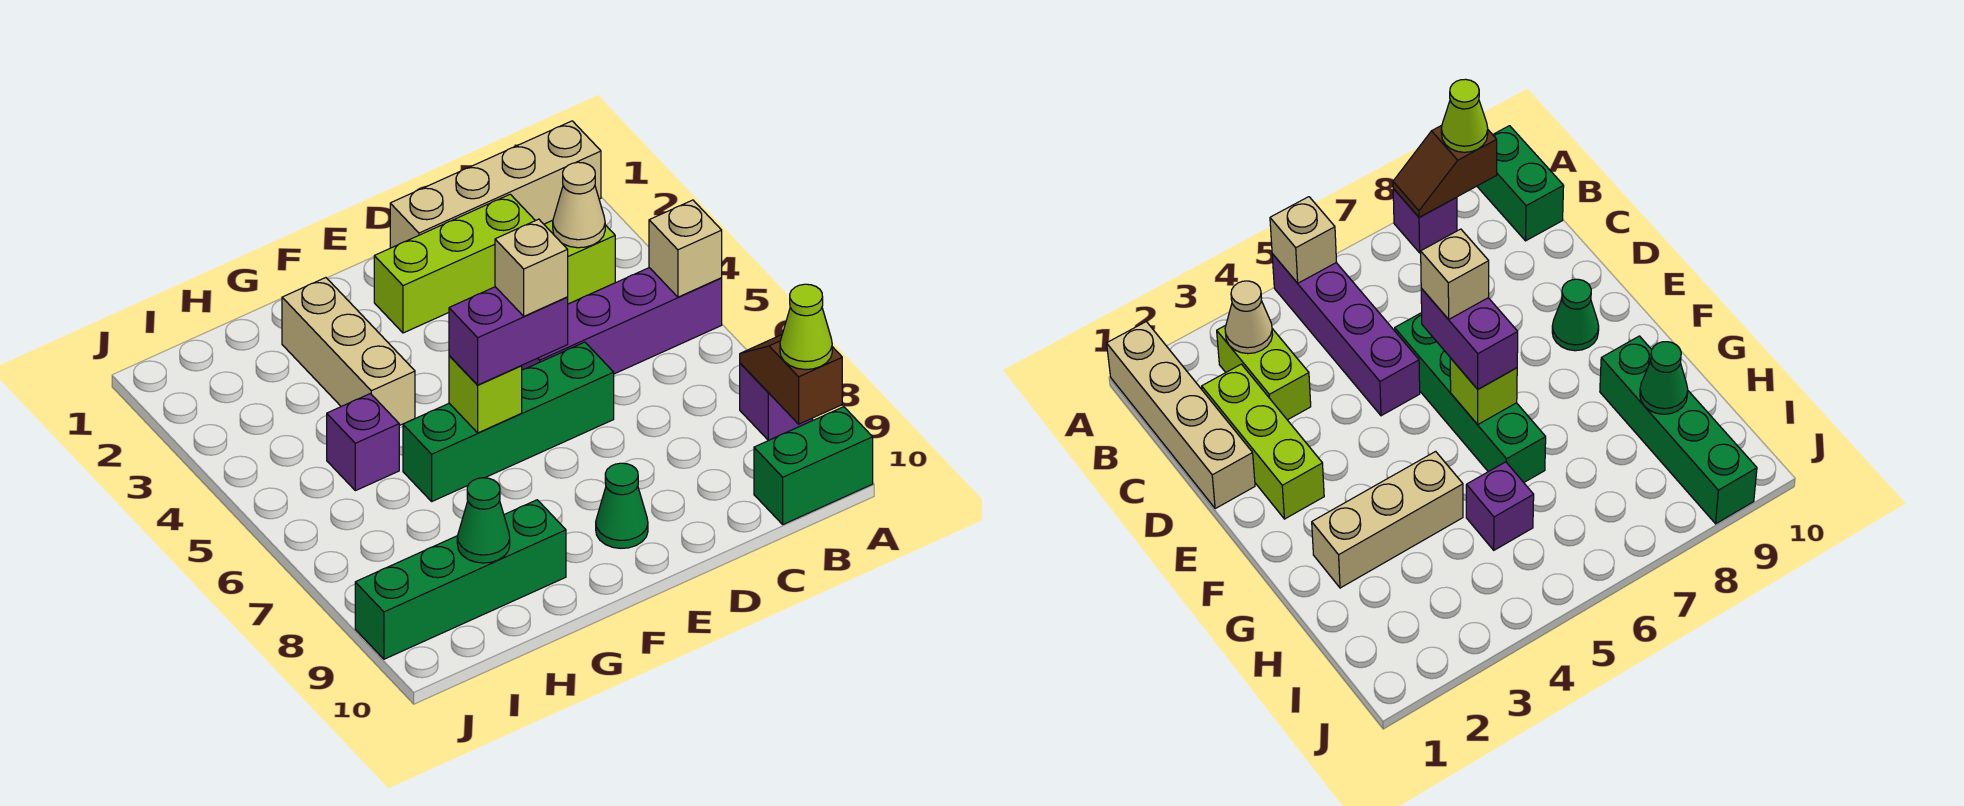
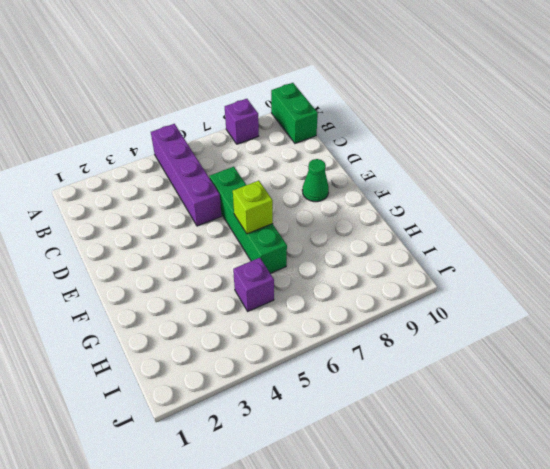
none -> tan 1x4 brick [390,121,601,248]
none -> lime 1x2 brick [544,220,615,304]
none -> lime 1x3 brick [374,194,535,333]

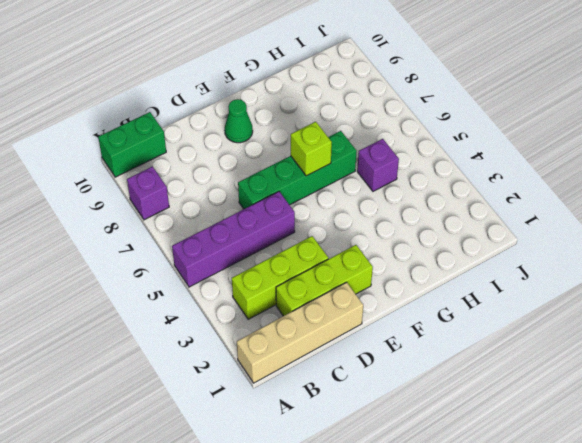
lime 1x3 brick [232,236,328,319] -> lime 1x2 brick [544,220,615,304]
none -> tan 1x3 brick [282,278,415,426]
none -> green 1x4 brick [355,500,566,659]
none -> tan 1x1 brick [649,200,722,297]

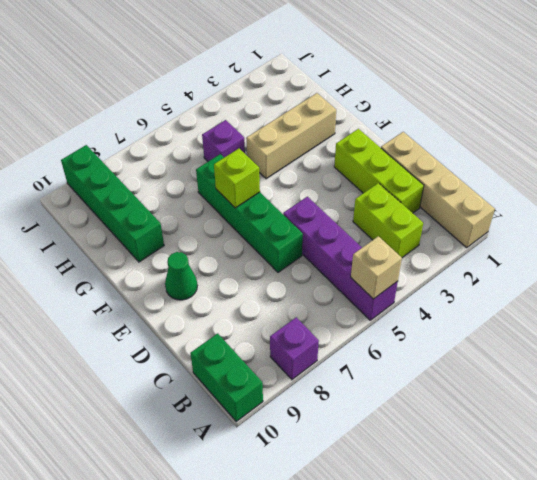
none -> brown 1x2 slope [740,335,842,424]
none -> tan 1x1 cone [553,162,605,248]
none -> green 1x1 cone [457,478,510,563]

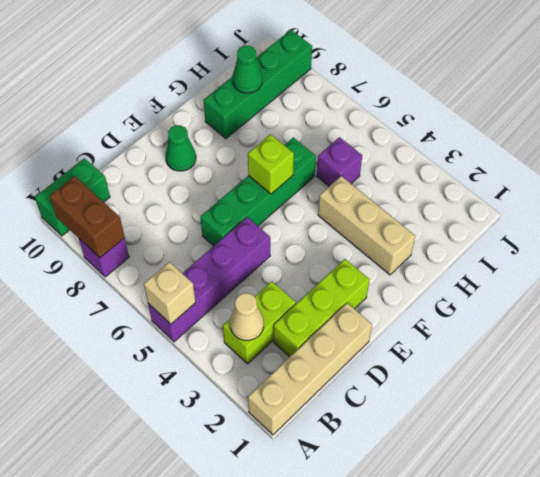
brown 1x2 brick [50,176,125,258] -> brown 1x2 slope [740,335,842,424]
none -> lime 1x1 cone [780,284,832,369]
none -> purple 1x2 brick [449,287,568,385]
none -> tan 1x1 brick [495,219,568,316]

